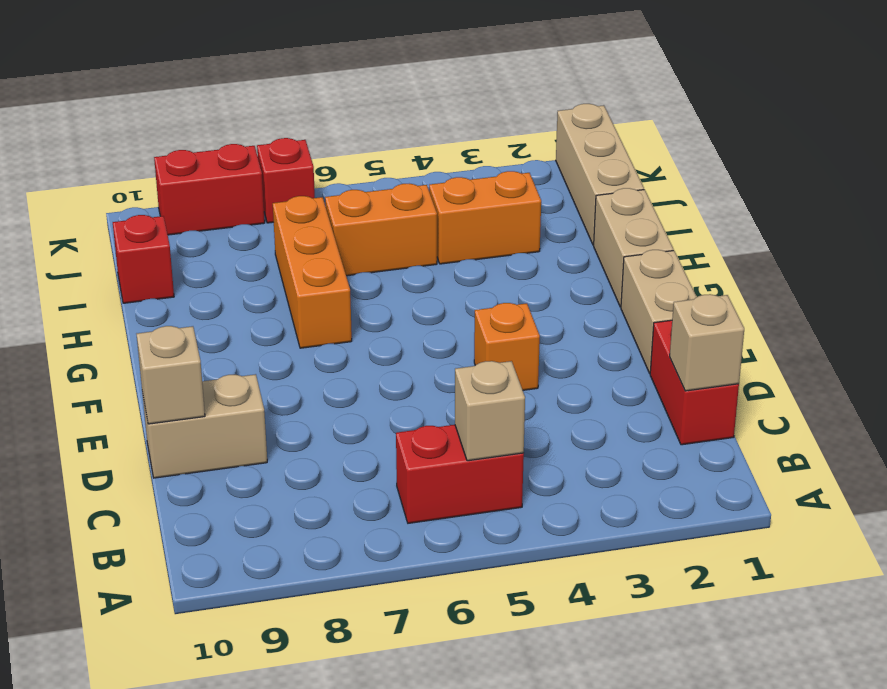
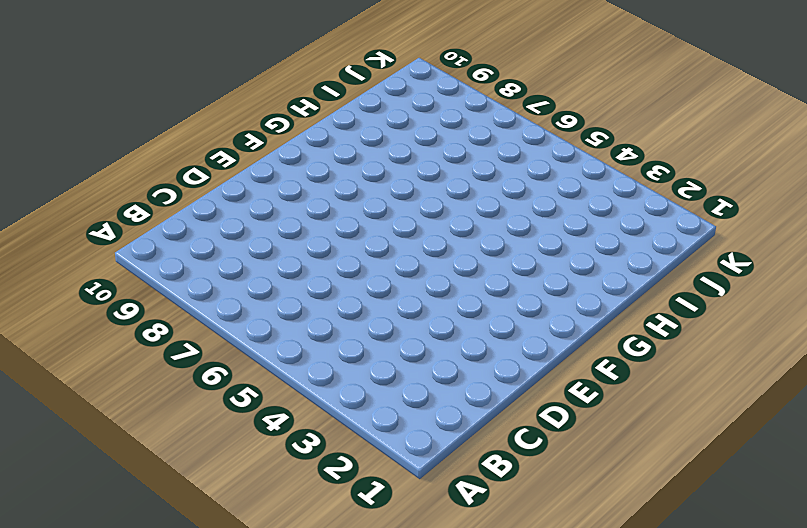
none -> red 1x2 brick [396,425,524,523]
none -> red 1x2 brick [650,320,739,445]
none -> tan 1x2 brick [142,374,267,478]

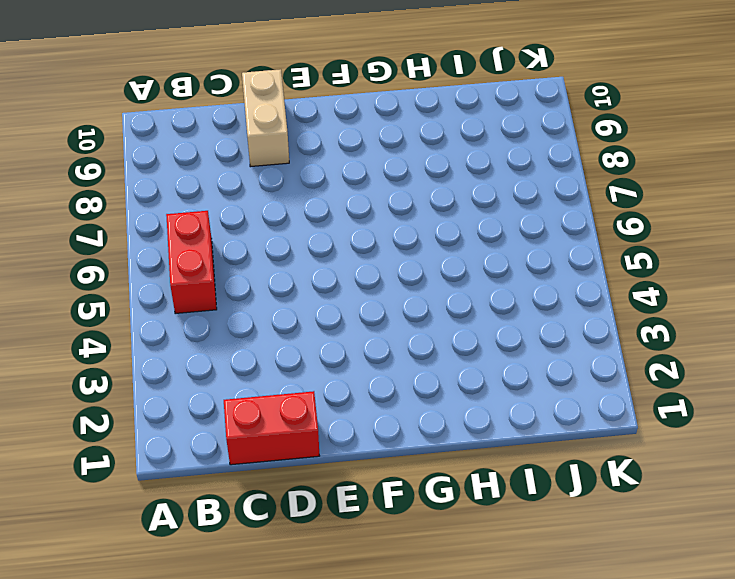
none -> tan 1x2 brick [621,250,697,373]
none -> orange 1x1 brick [474,303,540,390]
none -> tan 1x2 brick [594,188,673,307]

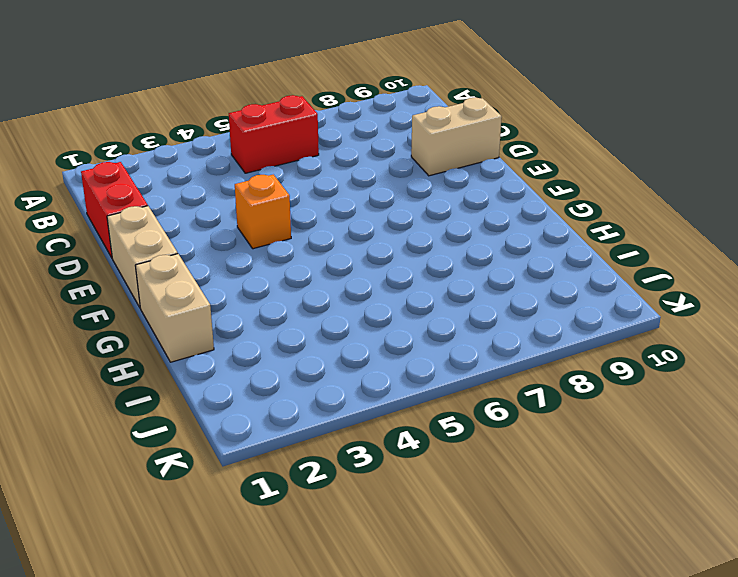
none -> orange 1x3 brick [273,196,352,348]
none -> tan 1x3 brick [556,104,644,245]
none -> orange 1x2 brick [429,171,541,264]

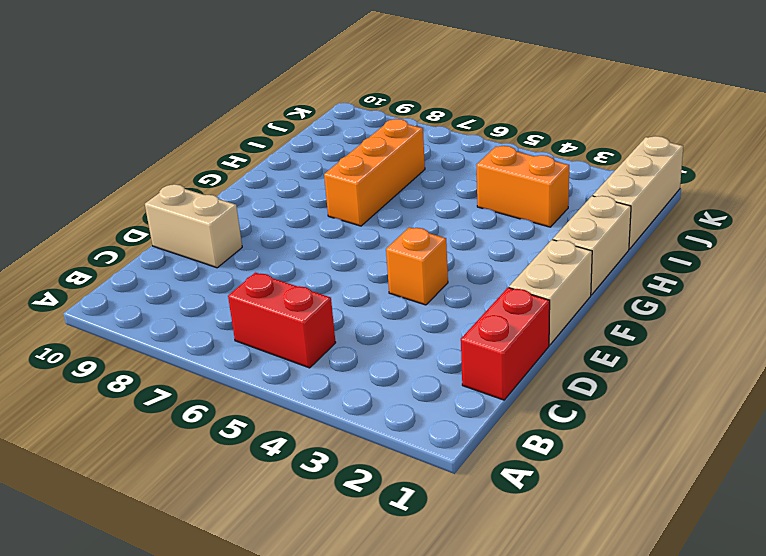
none -> orange 1x2 brick [325,184,437,276]
none -> red 1x1 brick [113,215,174,303]
none -> red 1x1 brick [257,138,315,223]

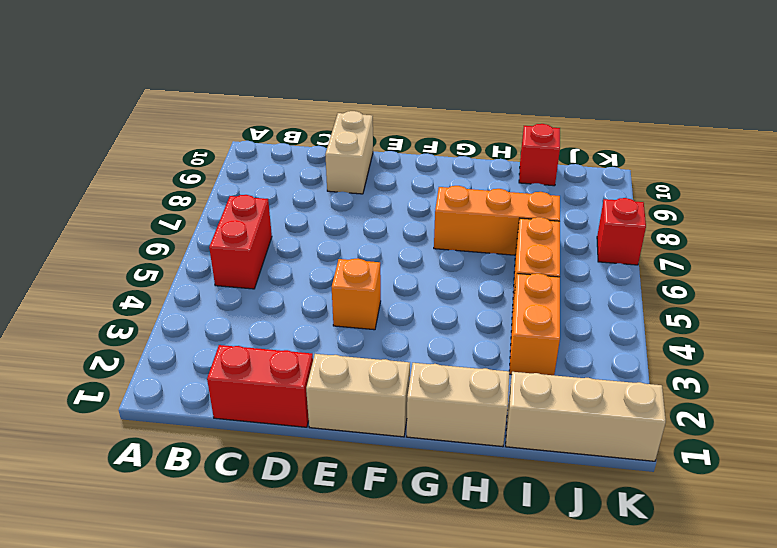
none -> red 1x2 brick [154,144,265,235]
none -> tan 1x1 brick [455,361,525,461]
none -> tan 1x1 brick [670,294,744,391]

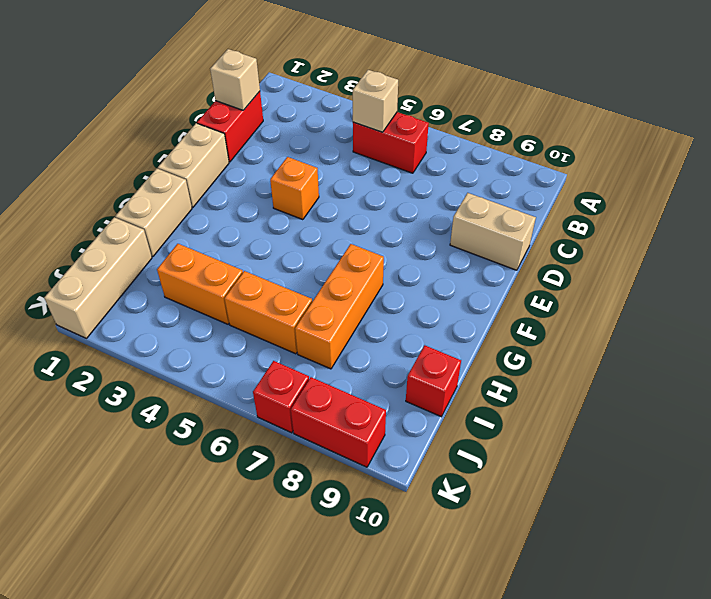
none -> tan 1x1 brick [137,326,205,424]

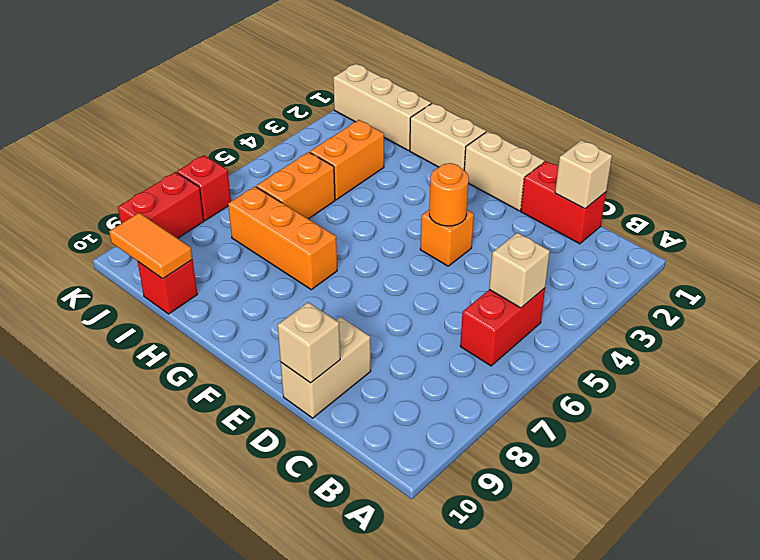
orange 1x1 round brick [429,163,469,226] -> none
orange 1x2 tile [109,213,192,279] -> none

